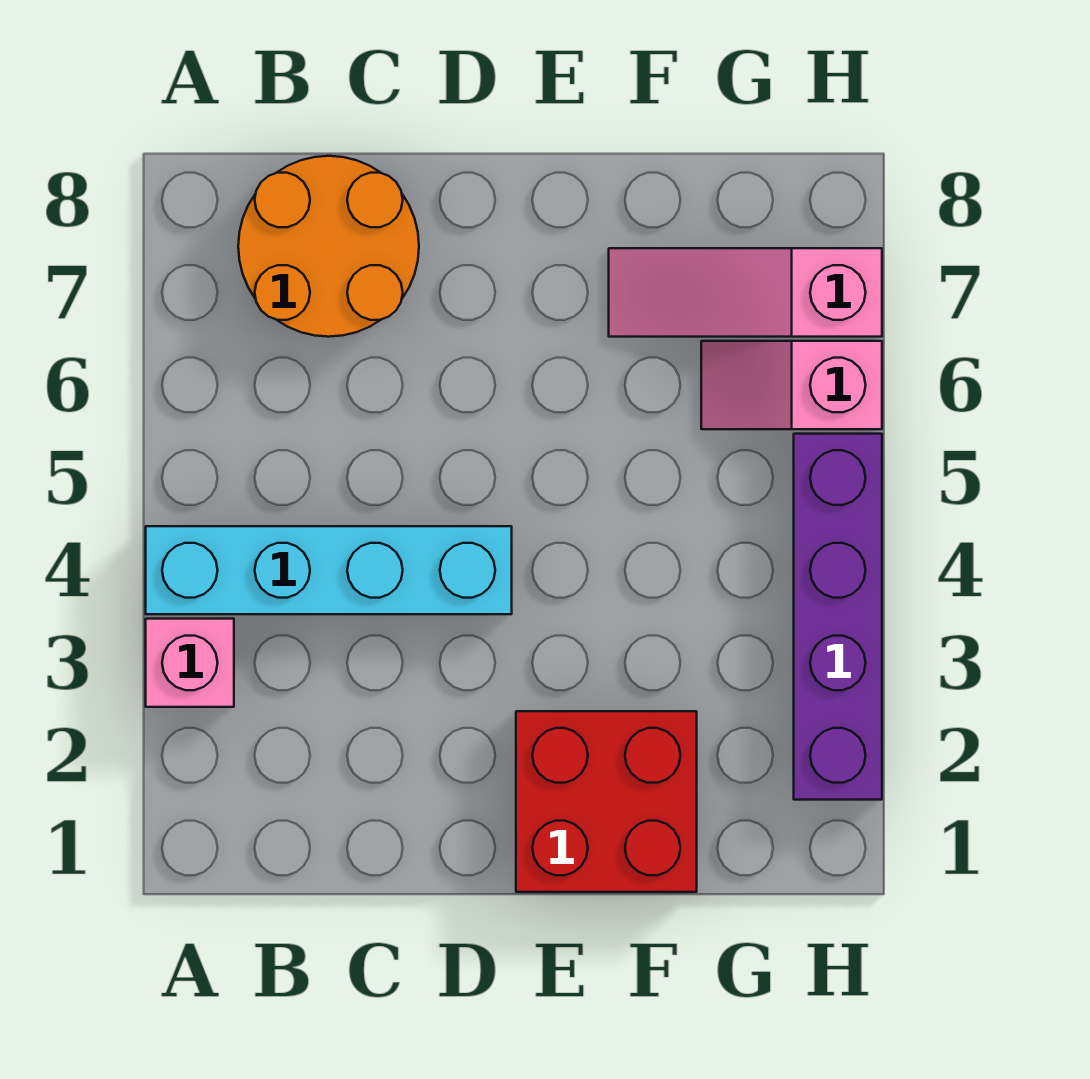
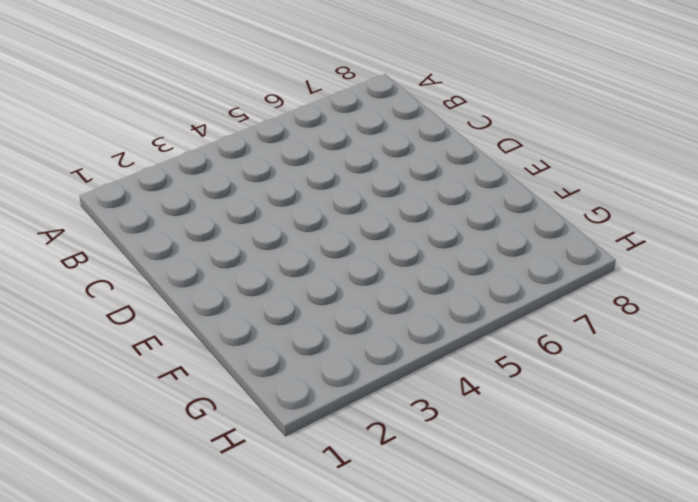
none -> pink 1x1 brick [146,619,234,707]
none -> cyan 1x4 brick [146,526,512,614]

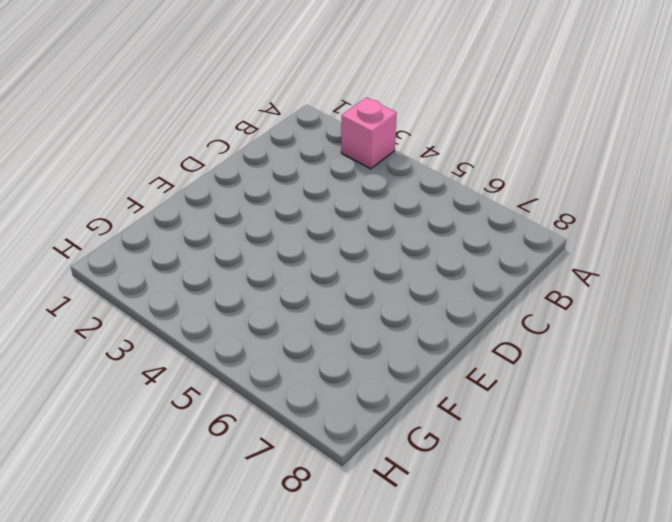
none -> cyan 1x4 brick [146,526,512,614]
none -> orange 2x2 round brick [238,156,419,337]

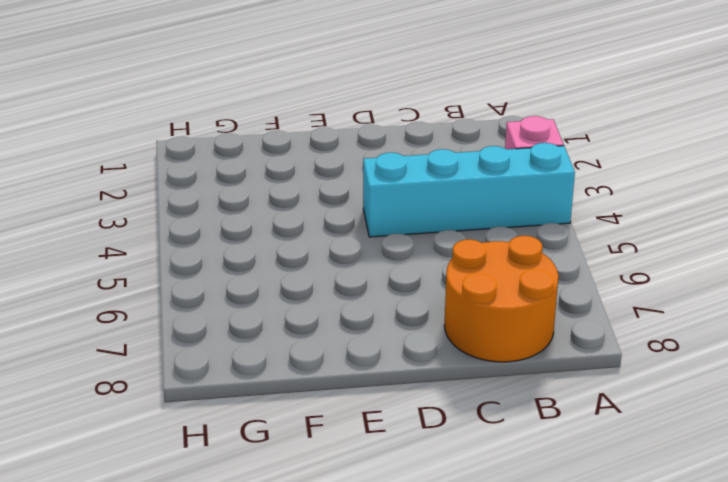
none -> red 2x2 brick [516,711,697,892]
none -> pink 1x3 slope [609,248,882,337]

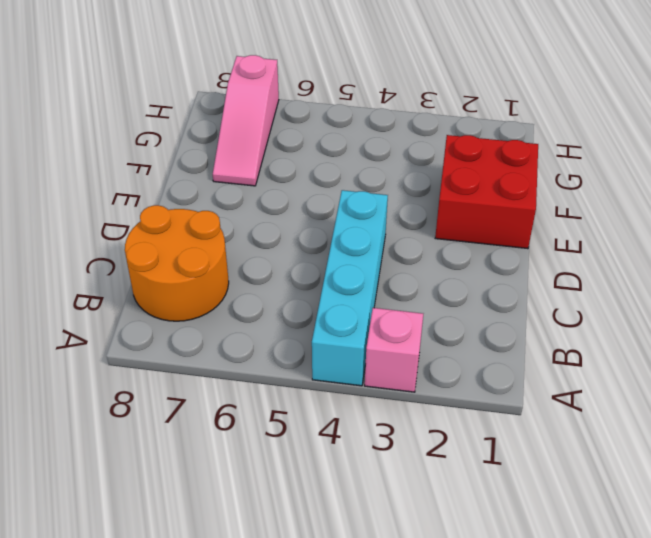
none -> pink 1x2 slope [701,341,882,429]
none -> purple 1x4 brick [794,434,882,800]

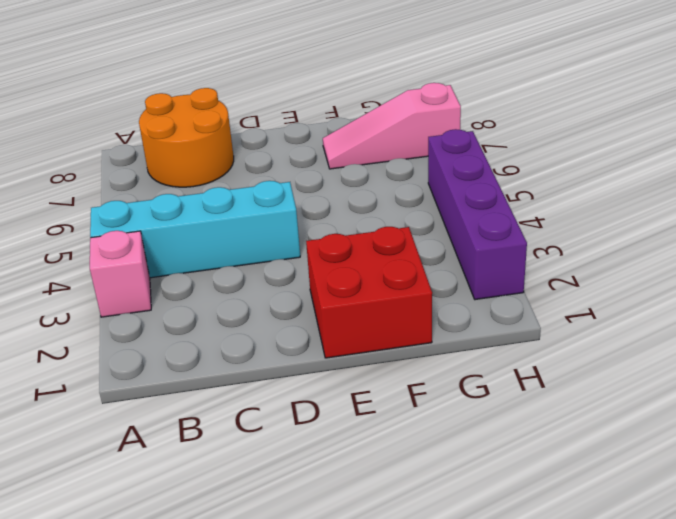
none -> pink 1x2 slope [701,341,882,429]

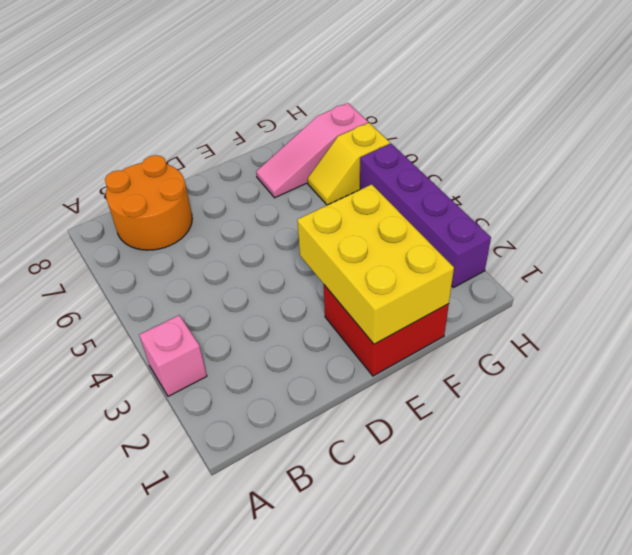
yellow 2x3 brick [297,184,454,344] -> none
yellow 1x2 slope [308,123,390,205] -> pink 1x2 slope [701,341,882,429]
none -> cyan 1x4 brick [146,526,512,614]

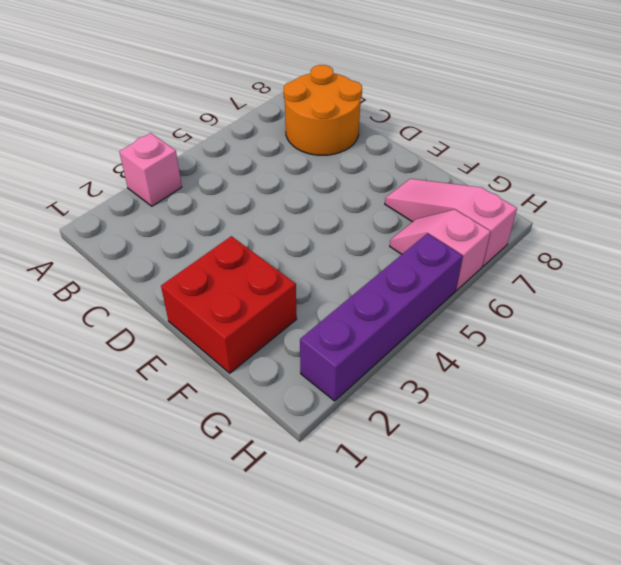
none -> cyan 1x4 brick [146,526,512,614]

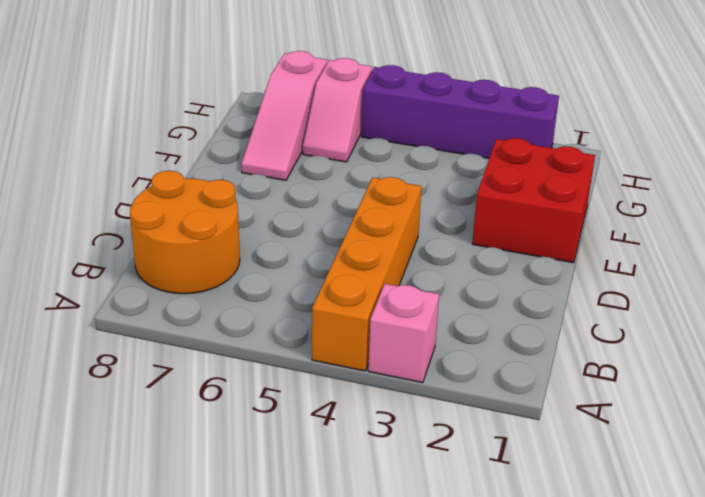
orange 1x4 brick [312,177,421,371] -> cyan 1x4 brick [146,526,512,614]

